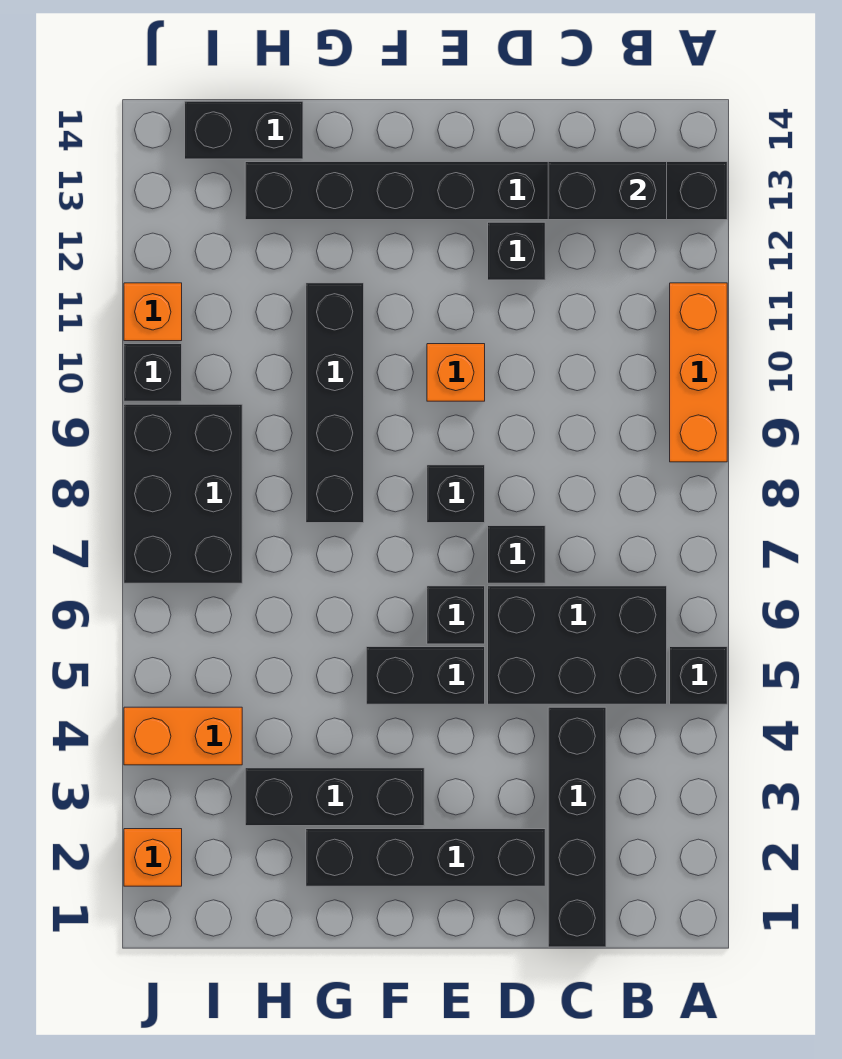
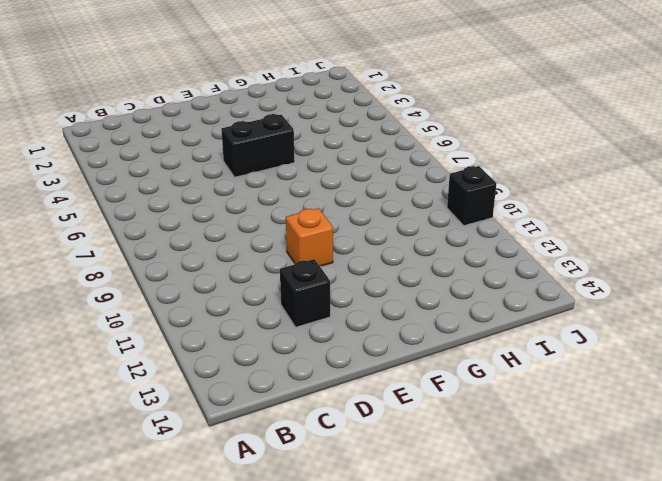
none -> black 1x1 brick [670,647,727,704]
none -> orange 1x3 brick [670,283,727,462]
none -> black 1x8 brick [245,162,727,220]

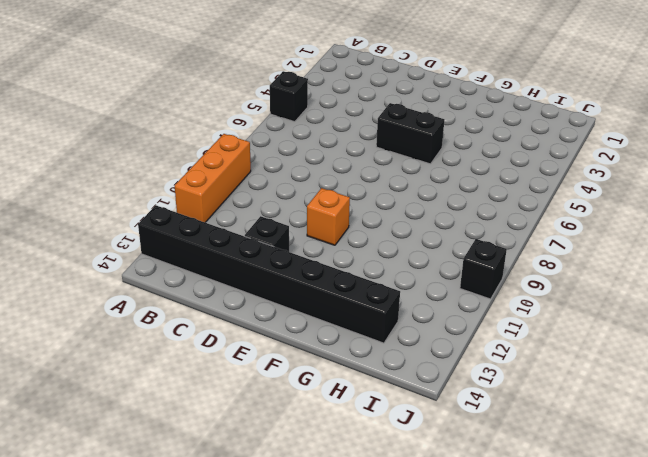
none -> black 2x3 brick [488,586,667,704]
none -> black 1x4 brick [548,707,606,947]
none -> black 1x4 brick [306,829,545,886]

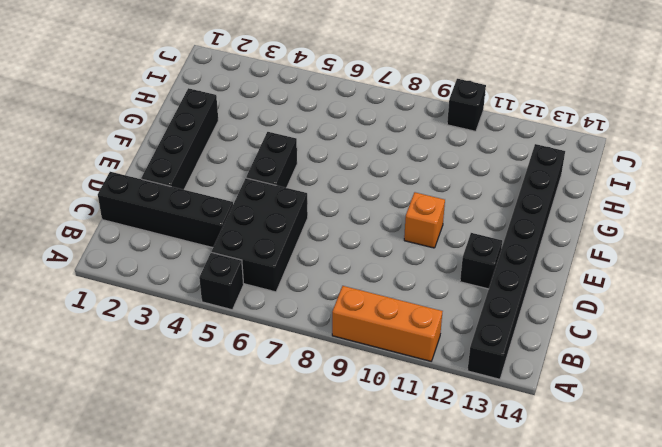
none -> black 1x1 brick [488,526,545,583]
none -> black 1x1 brick [427,586,485,644]
none -> black 1x1 brick [427,465,485,523]

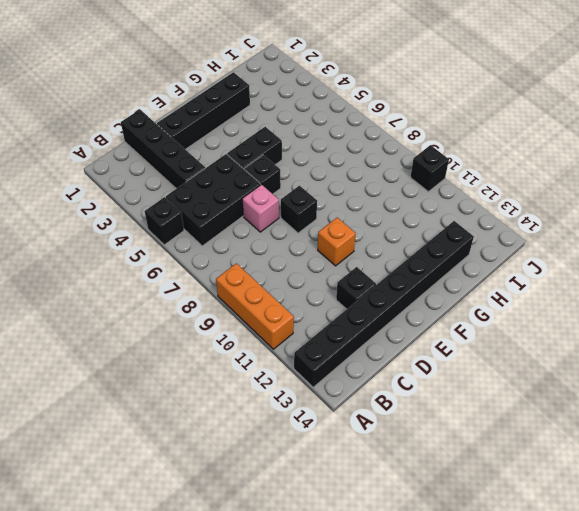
pink 1x1 brick [242,184,279,232] -> black 1x1 brick [488,526,545,583]
none -> black 1x3 brick [245,768,424,826]
none -> black 1x4 brick [306,283,364,523]
none -> black 1x2 brick [185,101,303,159]

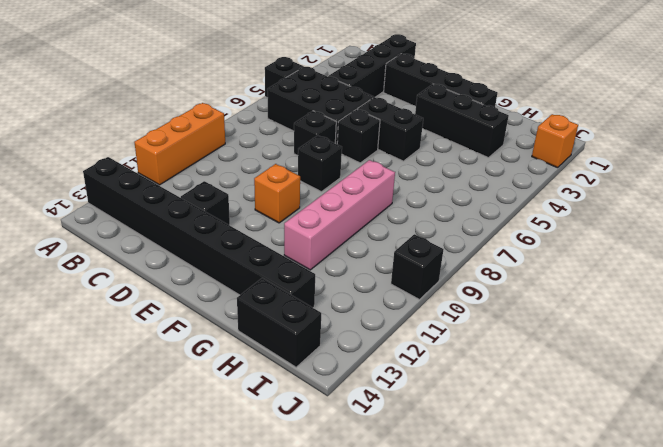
pink 1x4 brick [284,160,395,270] -> black 1x4 brick [306,283,364,523]
none -> orange 1x2 brick [124,707,242,765]
none -> black 2x3 brick [124,404,242,583]
none -> orange 1x1 brick [124,283,182,341]

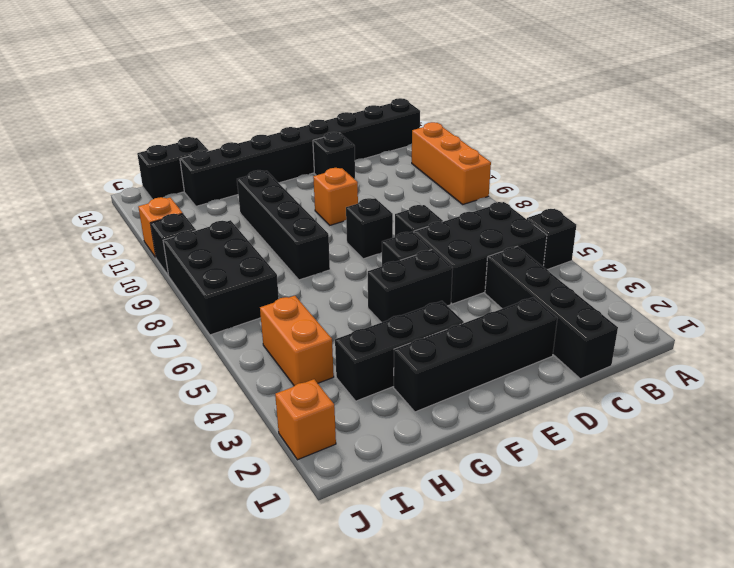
orange 1x2 brick [260,296,334,386] -> orange 1x2 brick turned to [124,707,242,765]
none -> black 1x2 brick [548,162,667,220]

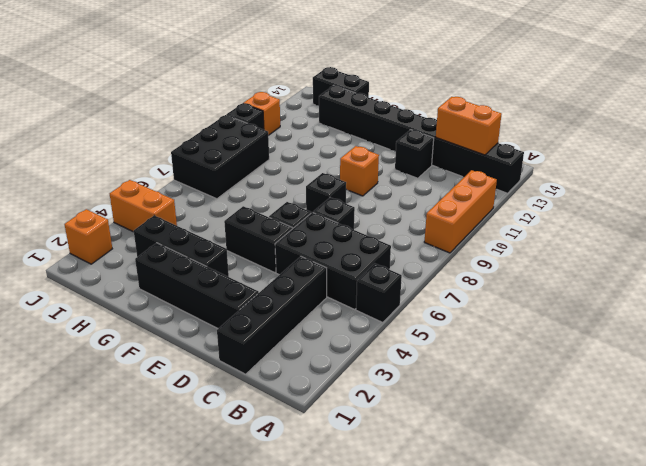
orange 1x2 brick [436,97,502,155] -> black 1x2 brick [548,162,667,220]
none -> black 1x4 brick [306,283,364,523]

